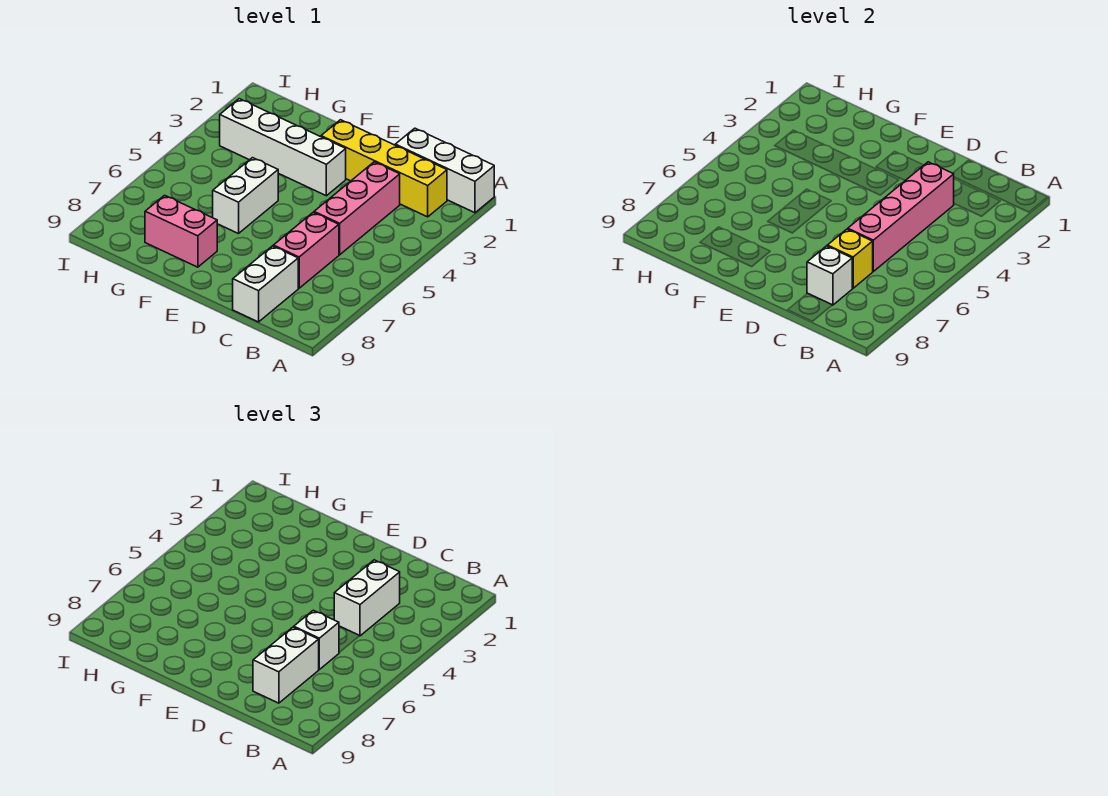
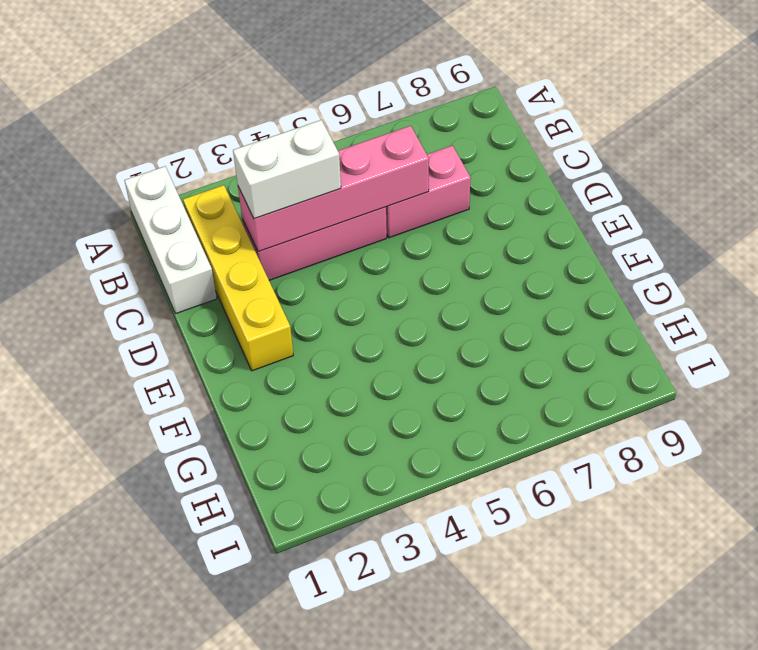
none -> white 1x2 brick [233,246,298,322]
none -> white 1x4 brick [220,99,346,196]
none -> white 1x2 brick [213,158,278,234]

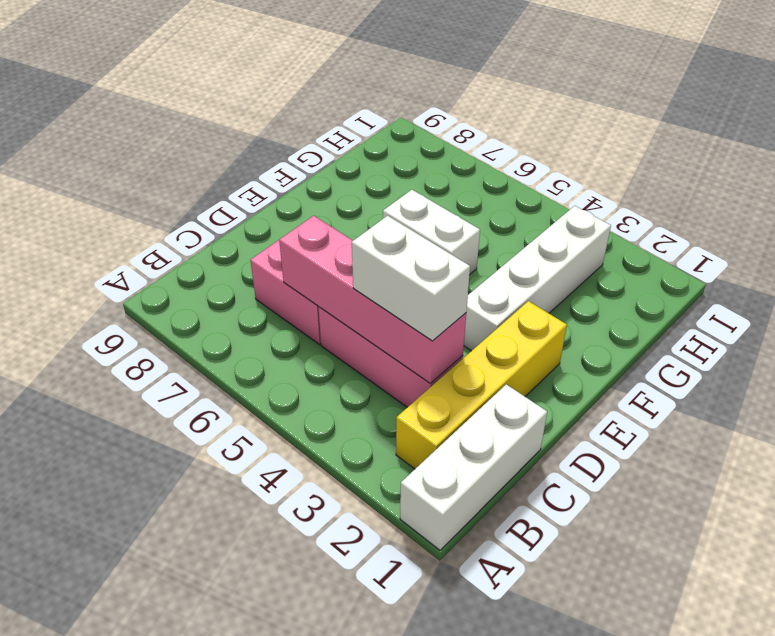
none -> white 1x2 brick [233,246,298,322]
none -> pink 1x2 brick [145,195,217,267]
none -> yellow 1x1 brick [827,229,873,288]

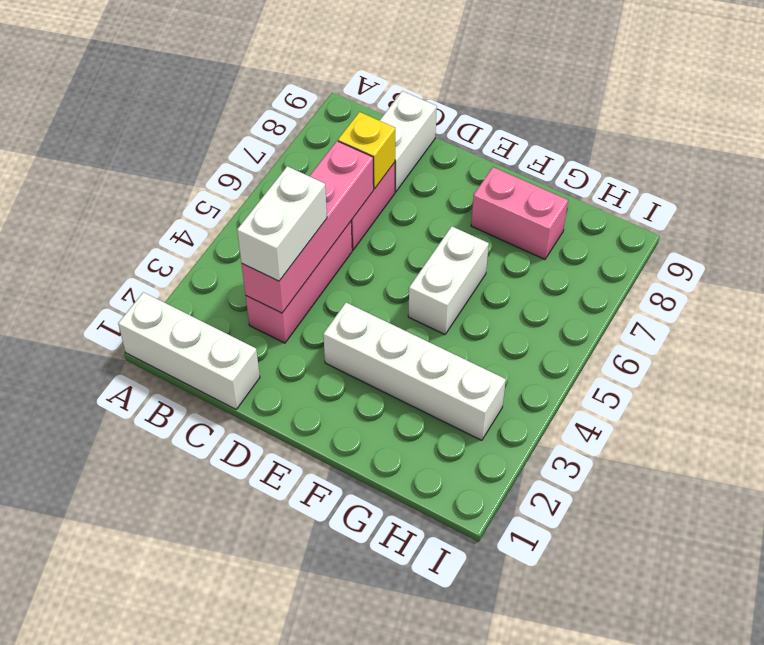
none -> yellow 1x4 brick [321,120,447,217]
none -> white 1x1 brick [807,246,852,305]
none -> white 1x1 brick [294,610,339,669]

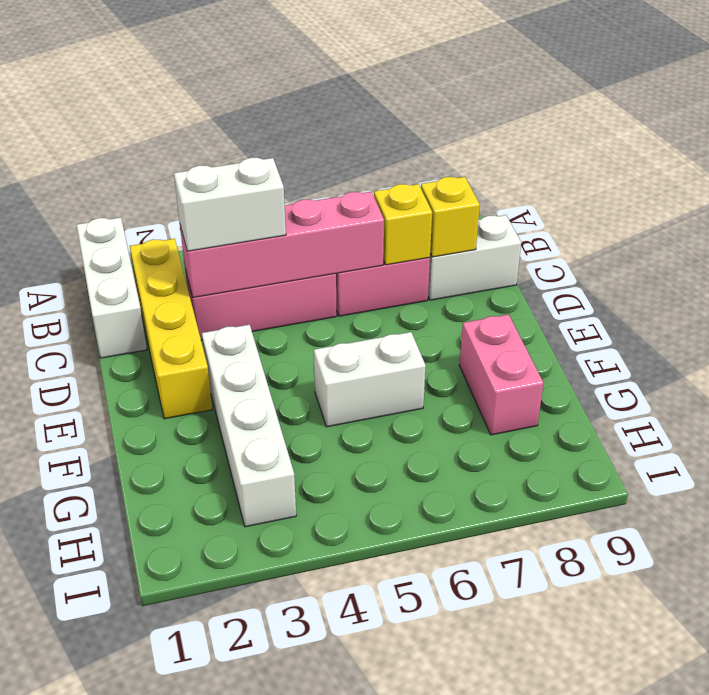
yellow 1x1 brick [421,177,480,257] -> white 1x1 brick [807,246,852,305]
none -> white 1x1 brick [294,610,339,669]
none -> white 1x2 brick [253,627,319,703]

